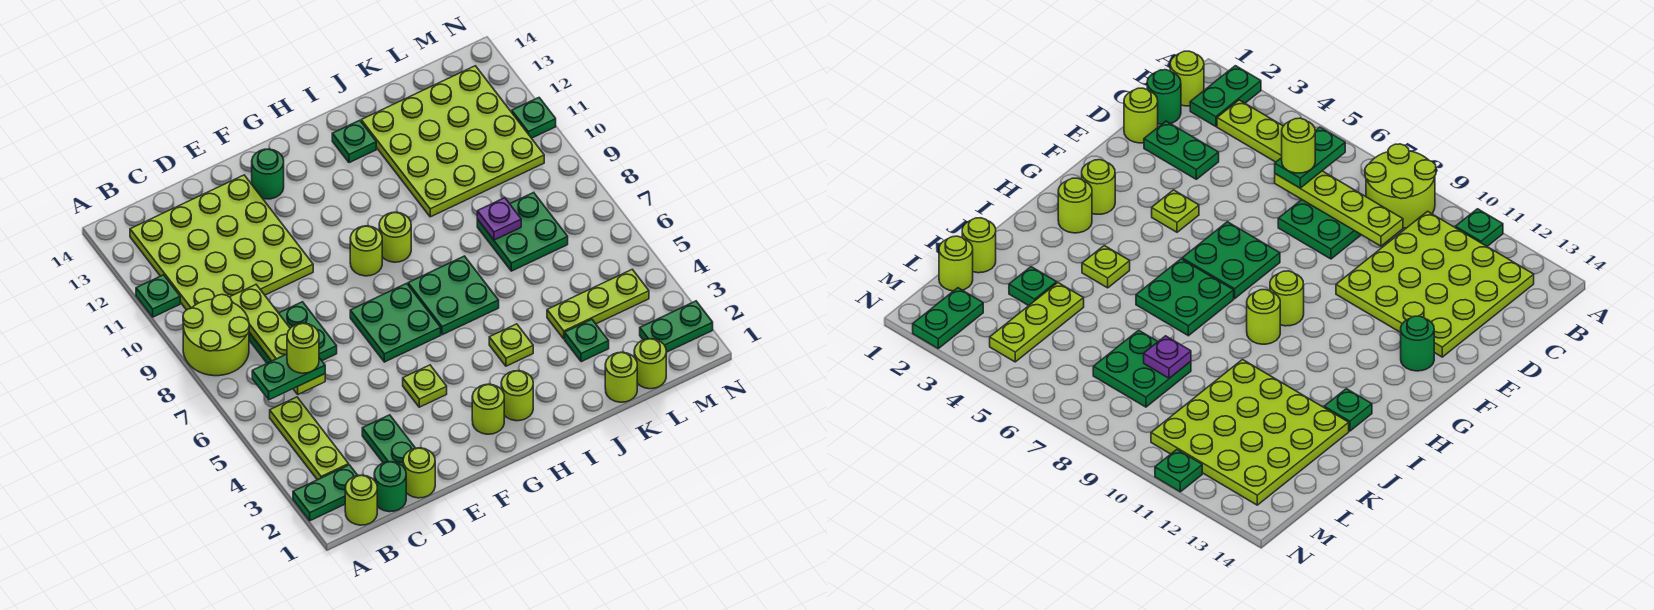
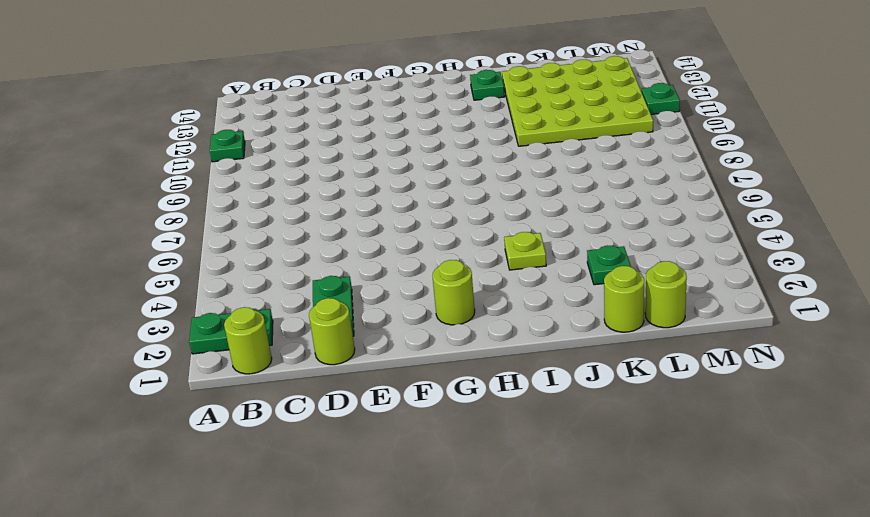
none -> lime 2x2 round brick [183,294,249,376]
none -> lime 1x3 plate [270,397,349,480]
none -> lime 4x4 plate [130,175,313,310]
none -> green 1x1 round brick [374,462,406,512]

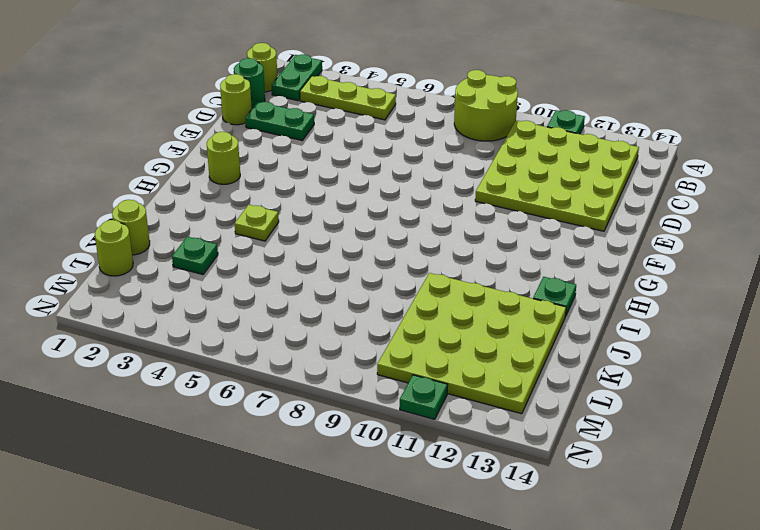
none -> green 2x2 plate [249,302,337,363]
none -> lime 1x1 plate [403,365,447,407]
none -> green 2x2 plate [350,283,441,362]
none -> green 1x1 round brick [252,149,284,199]

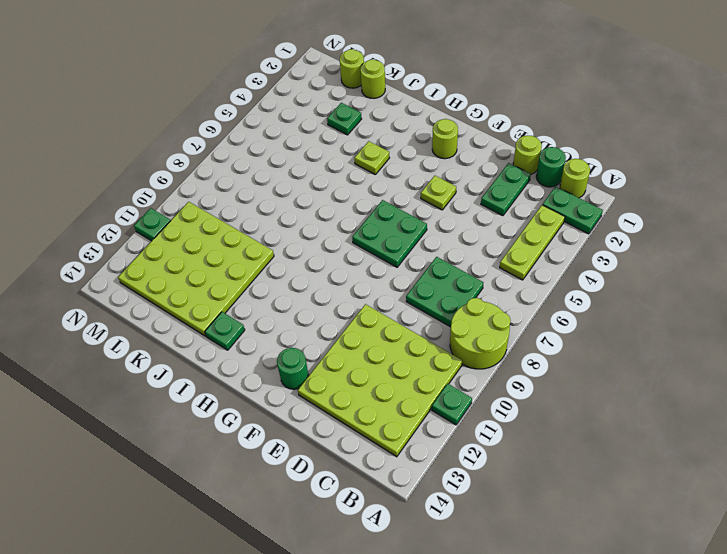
none -> lime 1x1 round brick [350,226,382,276]
none -> lime 1x1 round brick [501,371,533,421]
none -> green 2x2 plate [408,256,499,335]
none -> lime 1x1 round brick [379,212,411,262]

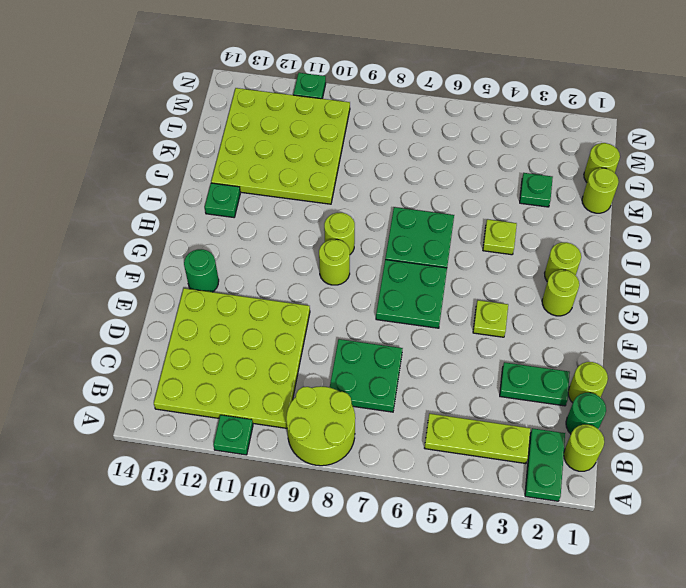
none -> lime 1x3 plate [547,269,649,339]
none -> green 2x2 plate [477,192,568,271]
none -> green 1x2 plate [640,301,713,352]
none -> lime 1x4 plate [230,285,325,394]

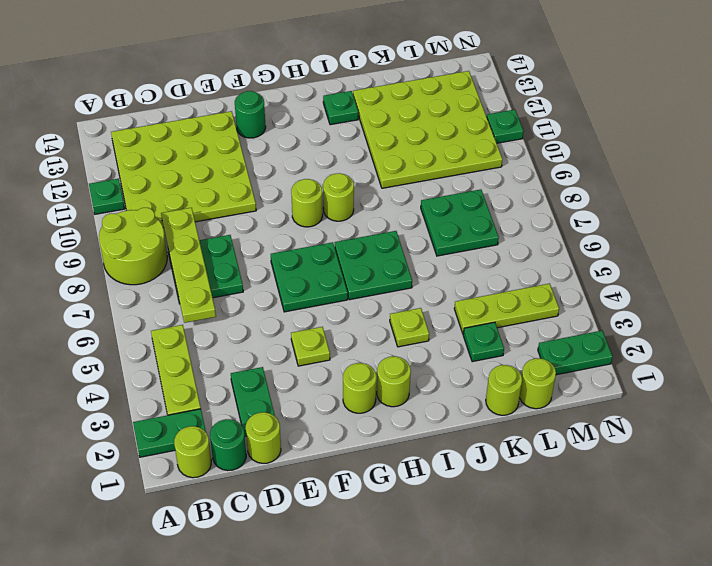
none -> purple 1x1 plate [477,198,521,240]
none -> green 1x2 plate [252,354,325,400]
none -> lime 1x1 round brick [287,323,319,373]

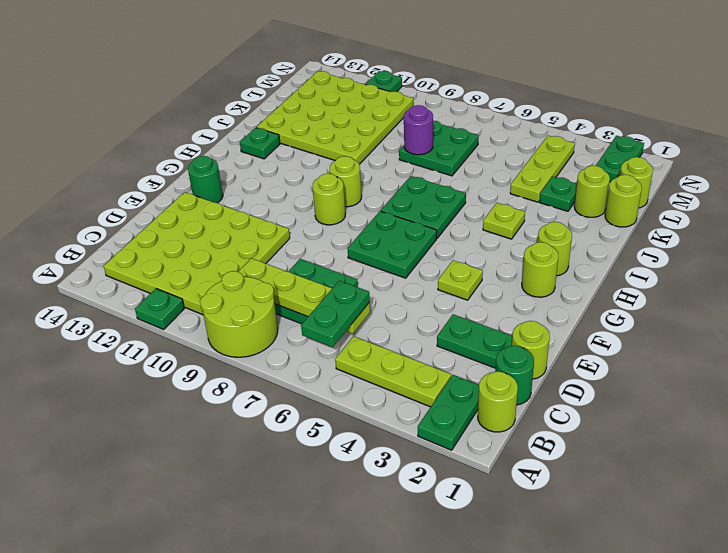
lime 1x1 round brick [574,166,610,217] -> lime 1x1 round brick moved to [287,323,319,373]
purple 1x1 round brick [404,105,433,155] -> purple 1x1 plate [477,198,521,240]

